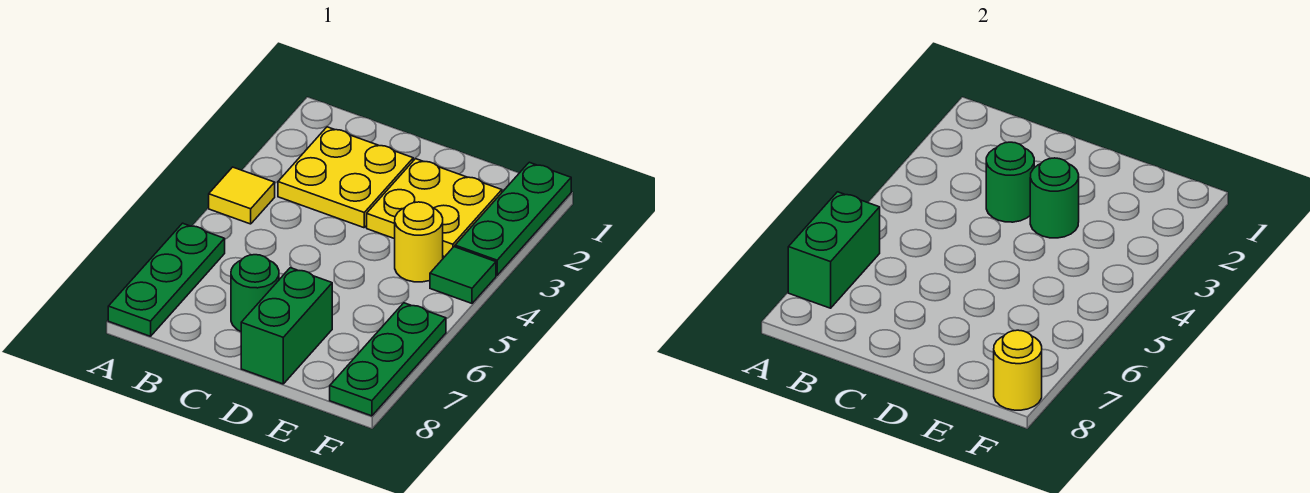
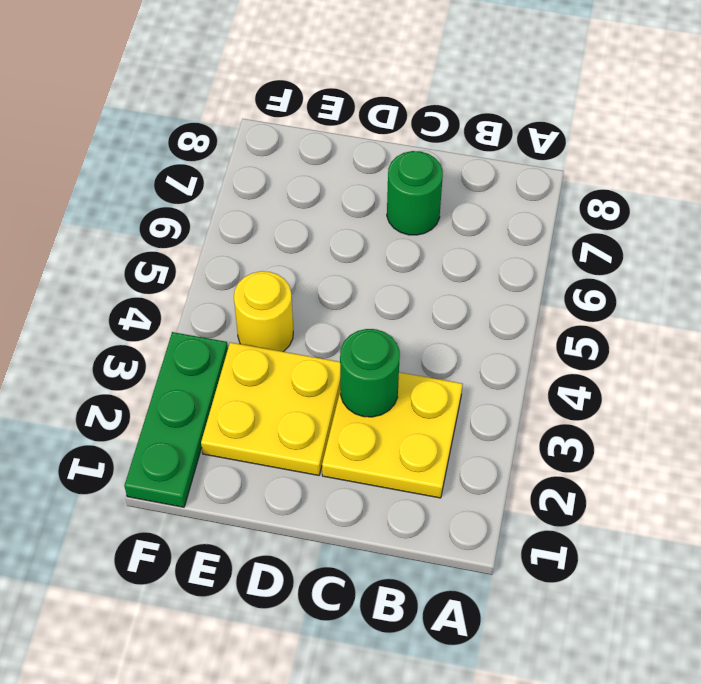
none -> yellow 1x1 tile [209,167,275,224]
none -> green 1x3 plate [108,223,225,336]
none -> green 1x2 brick [241,268,332,384]

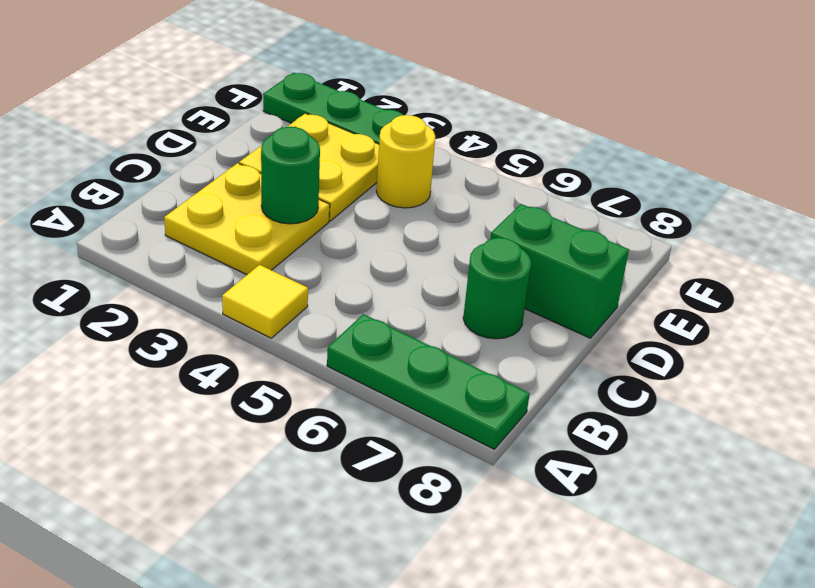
none -> green 1x1 tile [430,247,496,303]
none -> green 1x3 plate [330,303,446,416]
none -> green 1x2 brick [788,192,880,308]

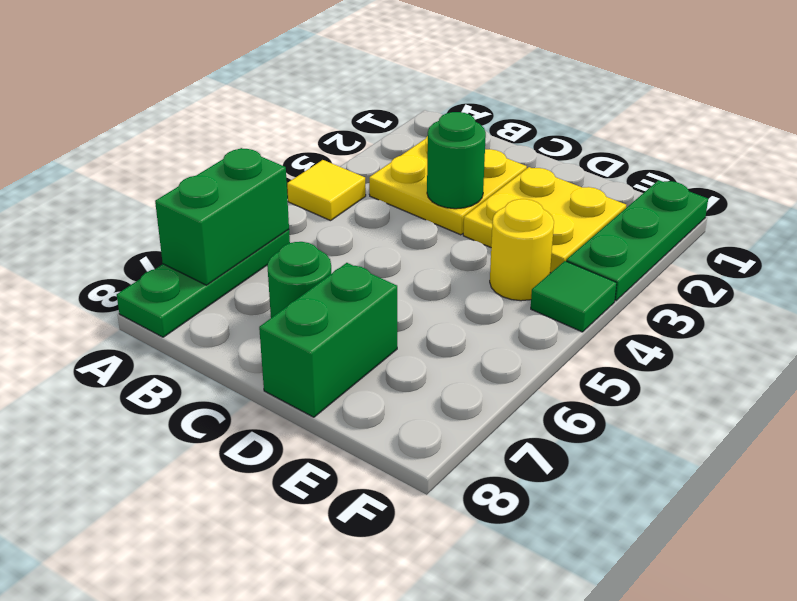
none -> green 1x3 plate [330,303,446,416]
none -> green 1x1 round brick [1030,158,1079,238]
none -> yellow 1x1 round brick [994,330,1042,410]

